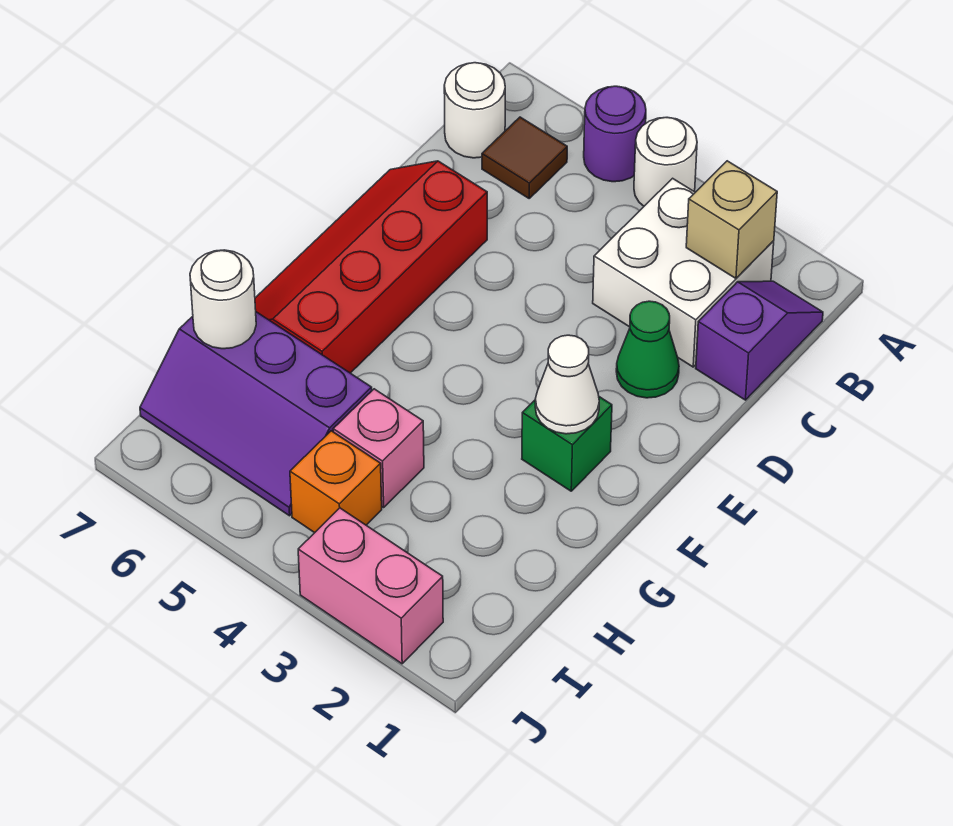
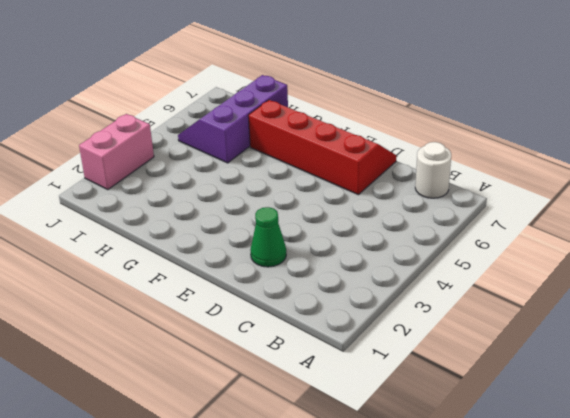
none -> white 1x1 round brick [634,118,697,206]
none -> purple 1x1 round brick [584,86,646,182]
none -> purple 1x2 slope [696,281,823,400]

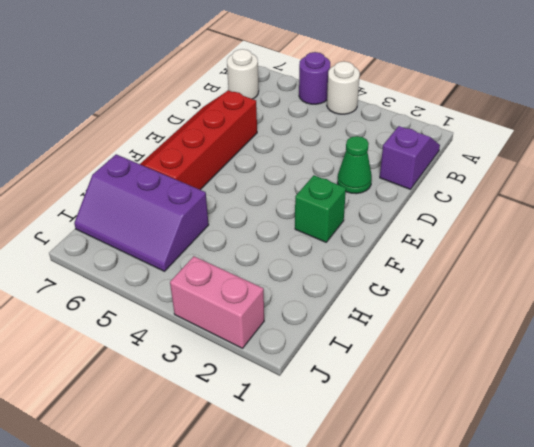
none -> white 2x2 brick [593,178,774,367]
none -> brown 1x1 tile [482,117,567,198]
none -> pink 1x1 brick [333,389,424,507]

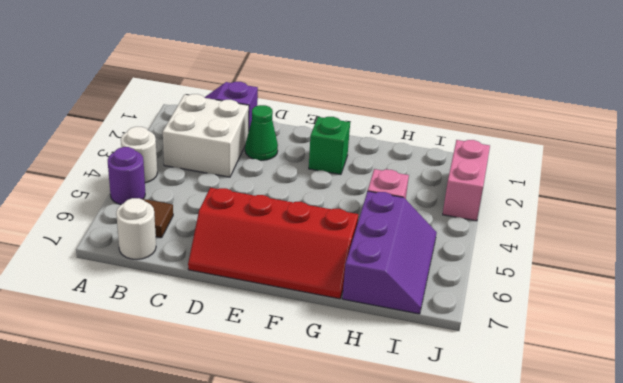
none -> orange 1x1 brick [290,431,382,533]
none -> tan 1x1 brick [686,161,777,278]
none -> white 1x1 cone [535,335,599,434]

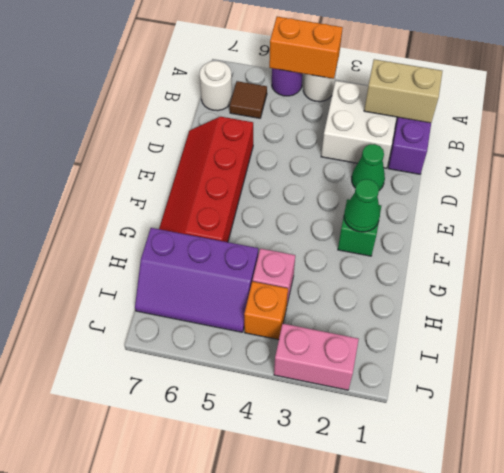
orange 1x2 brick [269,17,343,79] -> none
tan 1x2 brick [364,59,442,123] -> tan 1x1 brick [686,161,777,278]
green 1x1 cone [344,179,380,232] -> white 1x1 cone [535,335,599,434]
none -> white 1x1 round brick [190,250,256,349]

